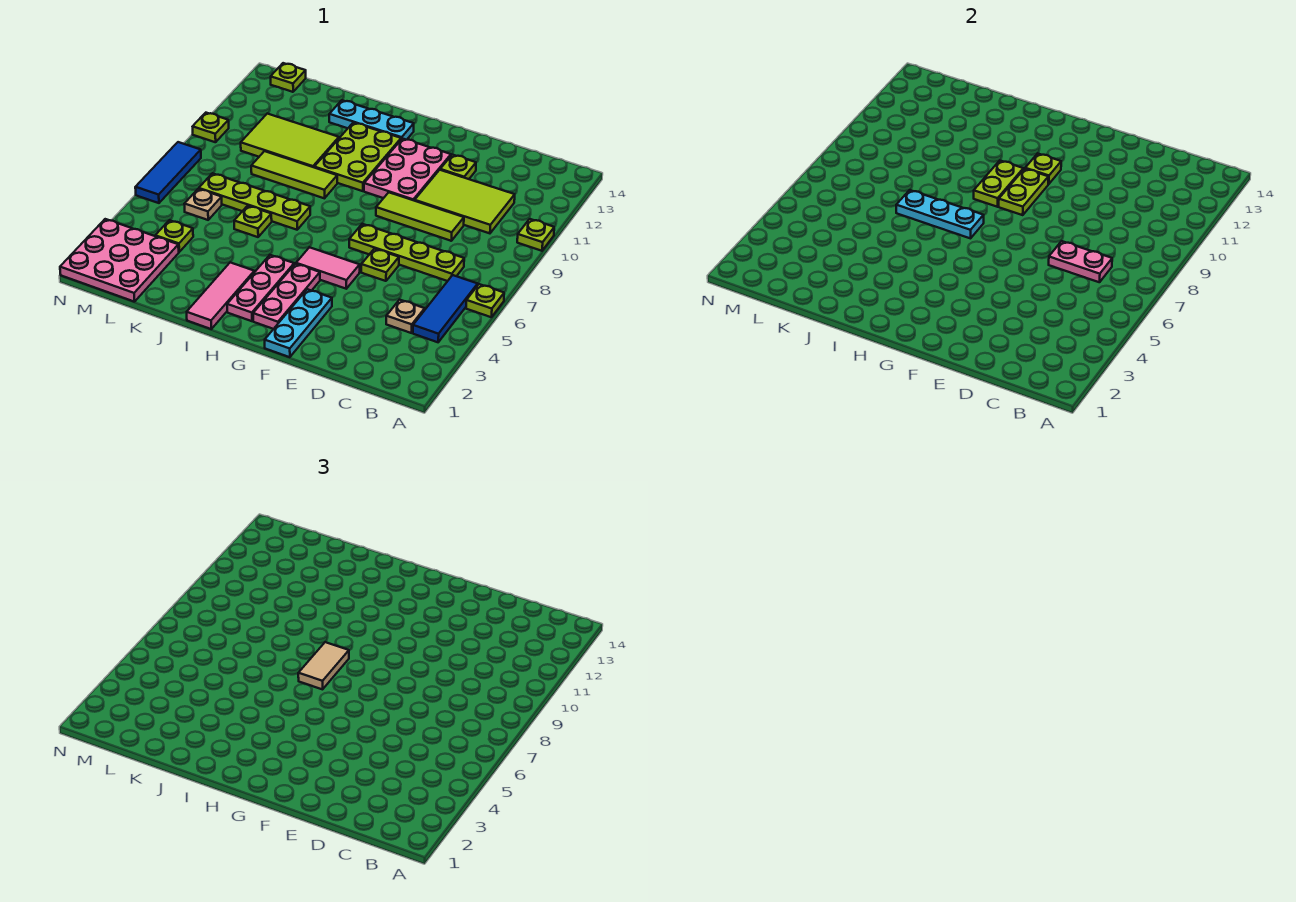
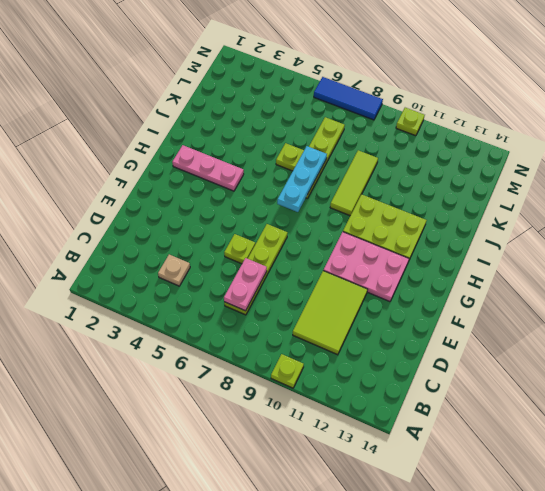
none -> lime 1x1 plate [466,284,504,317]
none -> blue 1x3 tile [413,275,478,342]
none -> lime 1x3 tile [376,192,464,241]
none -> lime 1x1 plate [440,155,476,179]

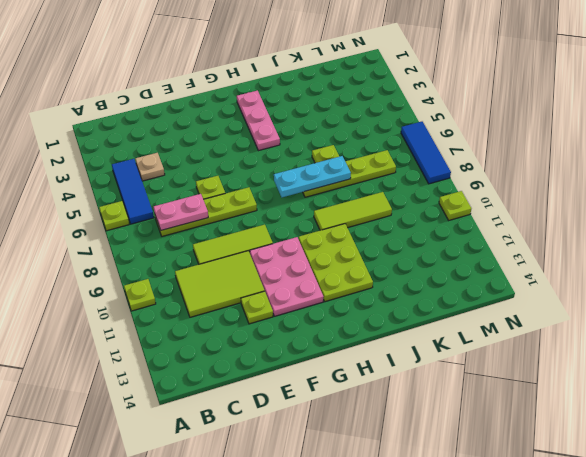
none -> cyan 1x3 plate [265,289,332,357]
none -> pink 1x2 tile [296,247,360,289]
none -> pink 1x3 plate [253,264,320,329]
none -> cyan 1x3 plate [329,100,414,140]

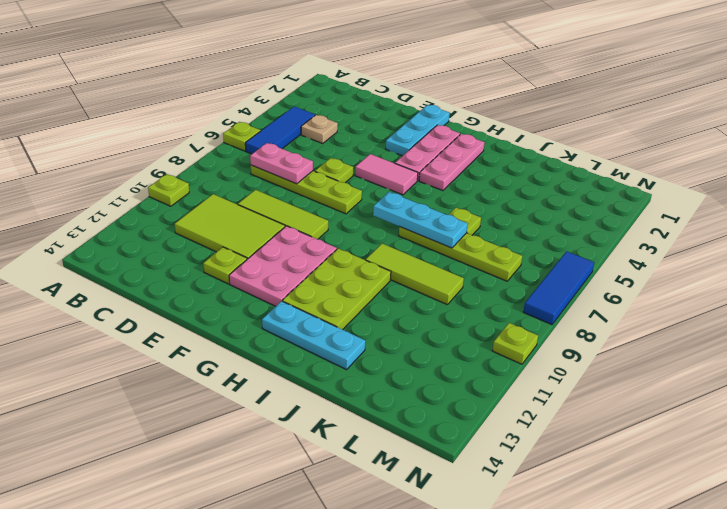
none -> pink 1x3 tile [187,262,254,329]
none -> lime 2x3 tile [241,114,339,167]
none -> pink 3x3 plate [60,219,179,302]
none -> lime 1x1 plate [155,220,193,252]

